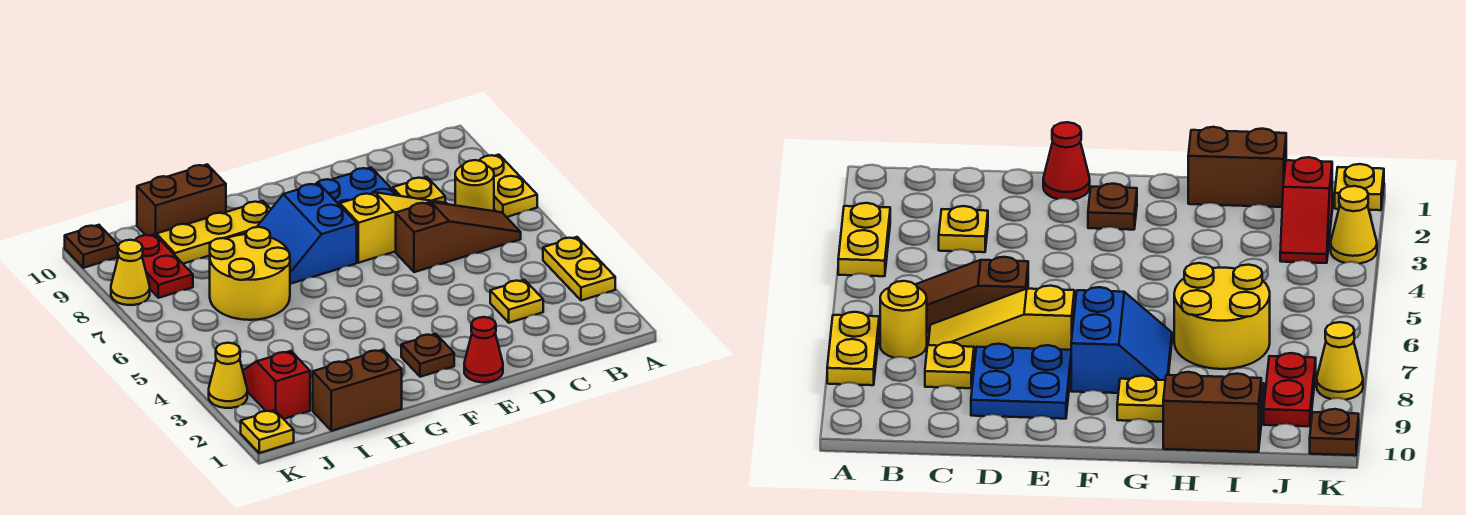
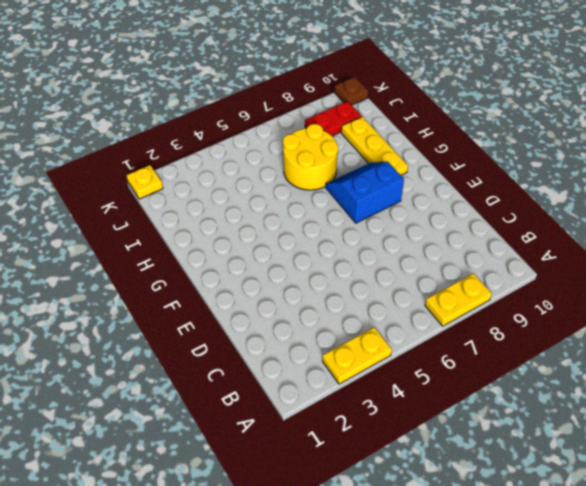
none -> brown 1x3 slope [396,202,521,272]
none -> yellow 1x1 round brick [455,160,494,211]
none -> yellow 1x1 plate [490,280,543,323]

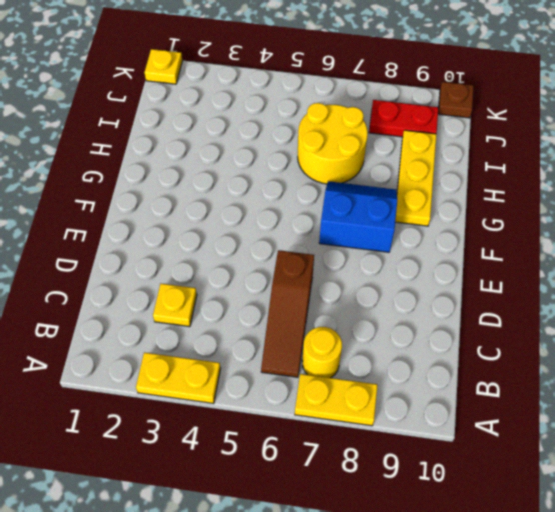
none -> yellow 1x3 slope [340,192,447,263]
none -> yellow 1x1 plate [393,177,445,203]
none -> blue 2x2 plate [317,168,398,205]

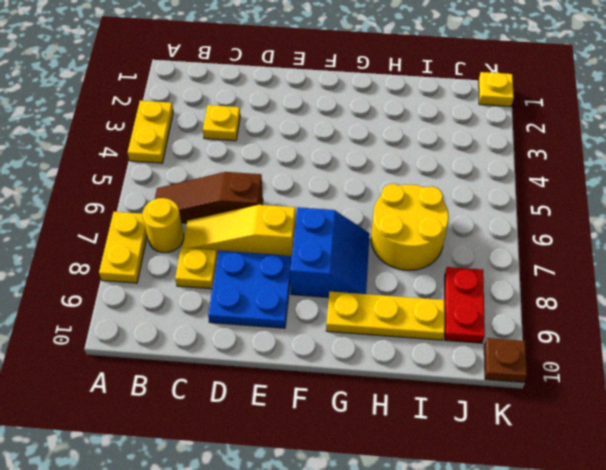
none -> red 1x1 cone [464,317,503,382]
none -> brown 1x1 plate [401,334,454,377]
none -> brown 1x2 brick [313,350,402,431]

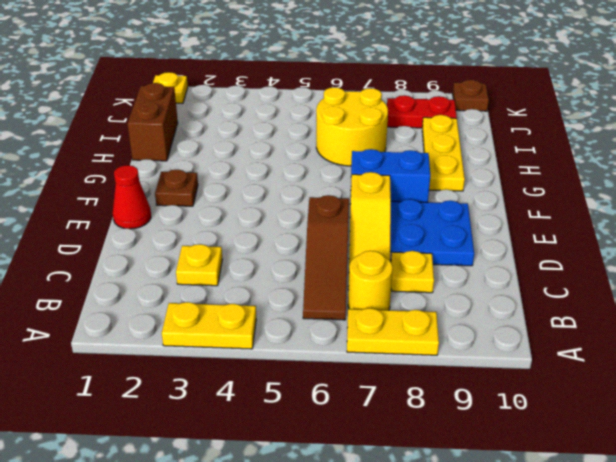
none -> brown 1x2 brick [137,164,226,236]
none -> red 1x2 slope [243,351,310,419]
none -> yellow 1x1 cone [209,343,247,408]

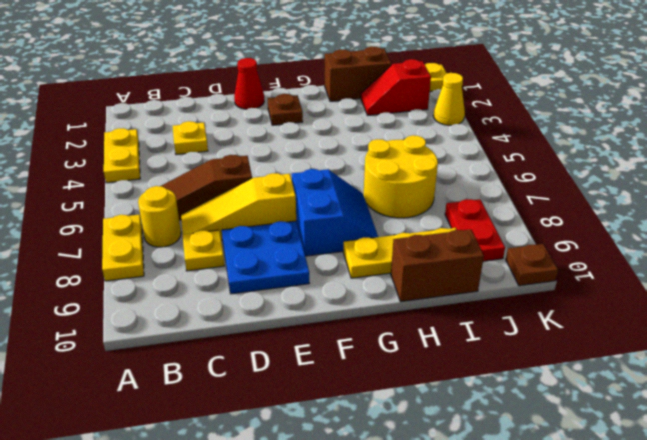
red 1x2 slope [361,59,431,115] -> red 1x2 slope turned to [243,351,310,419]
none -> yellow 1x1 cone [111,240,150,305]

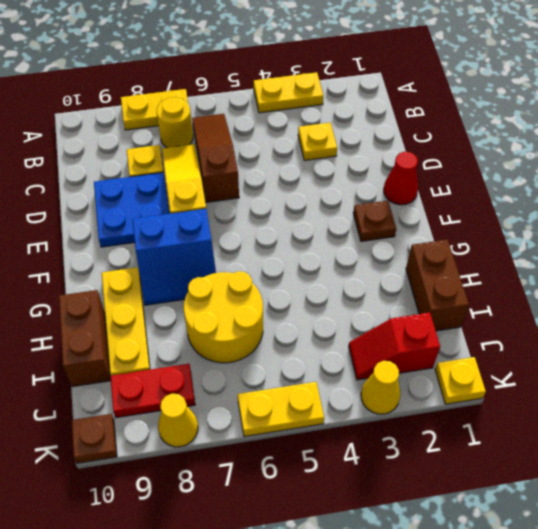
yellow 1x2 plate [237,382,324,437] -> none

